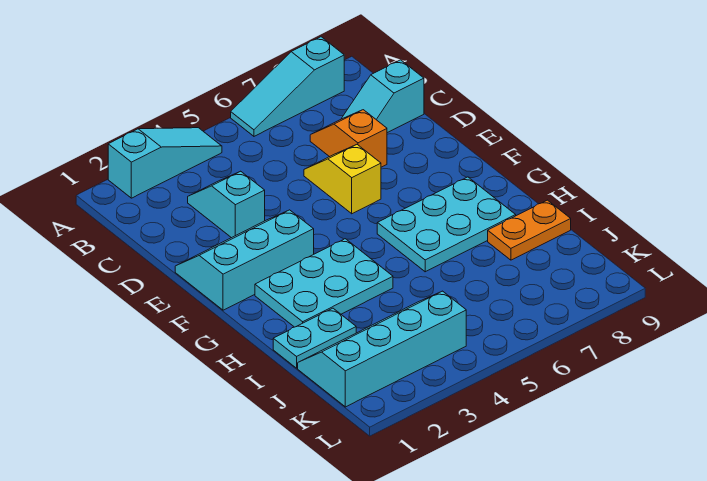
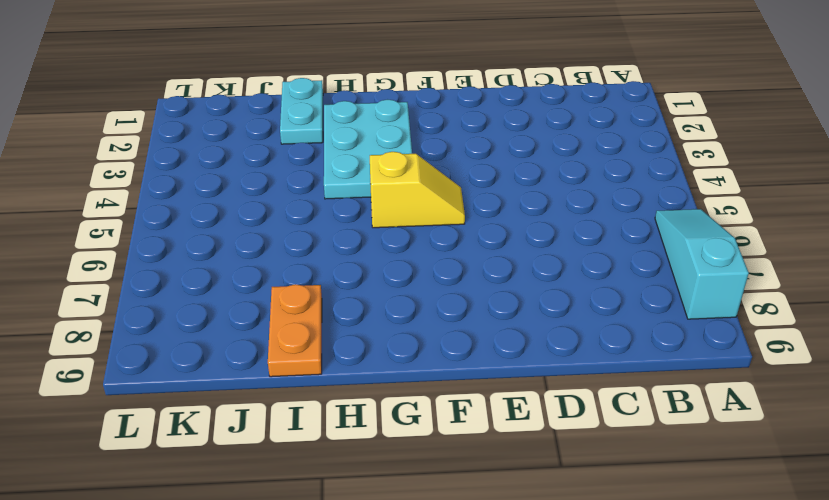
yellow 1x2 slope [370,152,465,228] -> yellow 1x2 slope moved to [304,145,381,214]
none -> cyan 1x3 slope [108,128,222,198]
none -> cyan 1x2 slope [188,171,265,238]
none -> orange 1x2 slope [310,110,387,167]

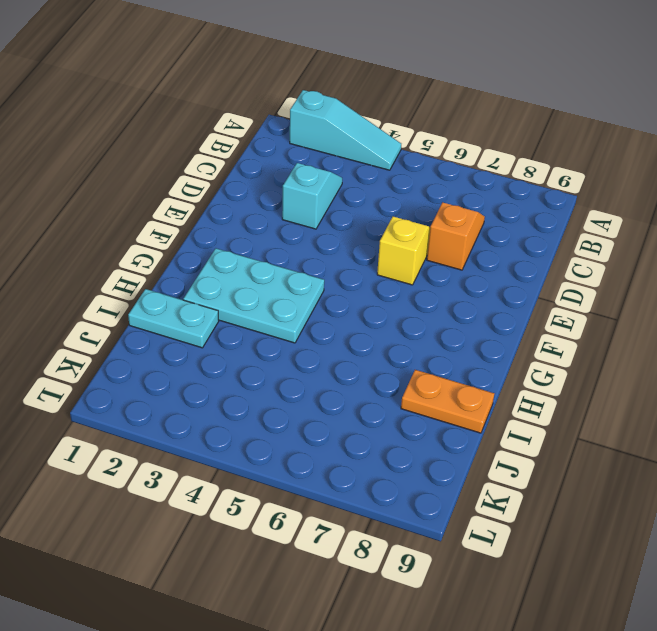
none -> cyan 1x3 slope [231,37,344,136]
none -> cyan 1x2 slope [341,60,424,133]
none -> cyan 2x3 slope [175,210,314,310]

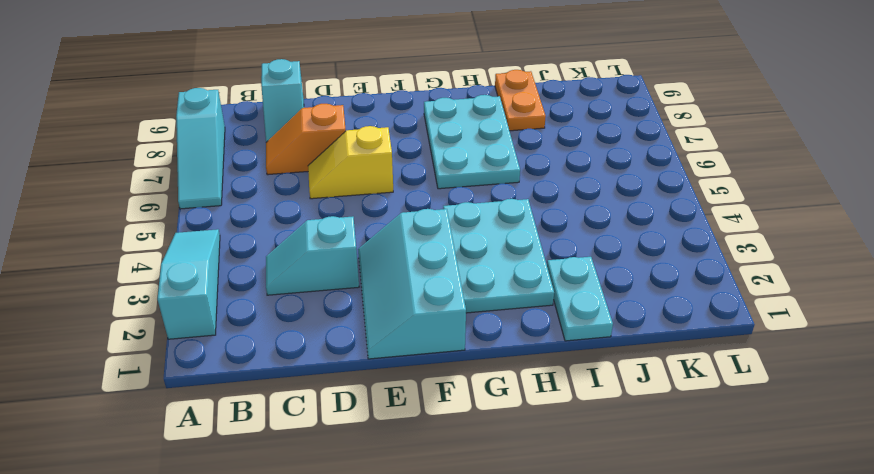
none -> cyan 2x4 slope [298,291,466,407]

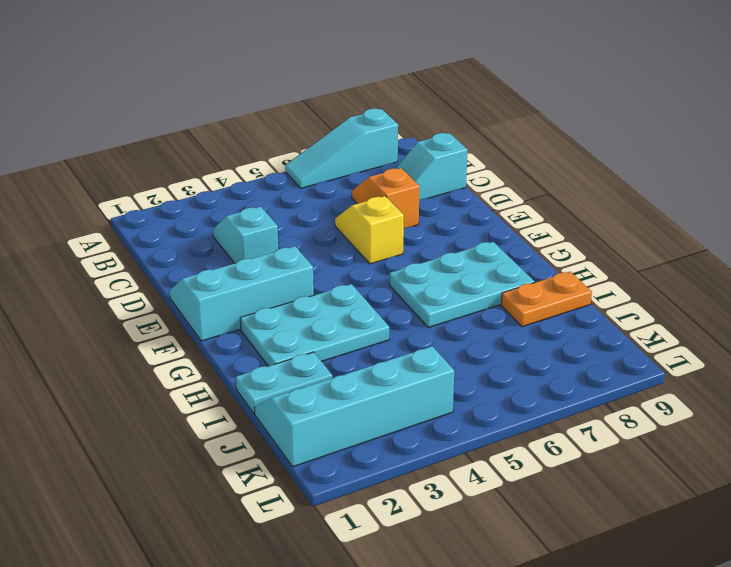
none -> cyan 1x3 slope [108,128,222,198]

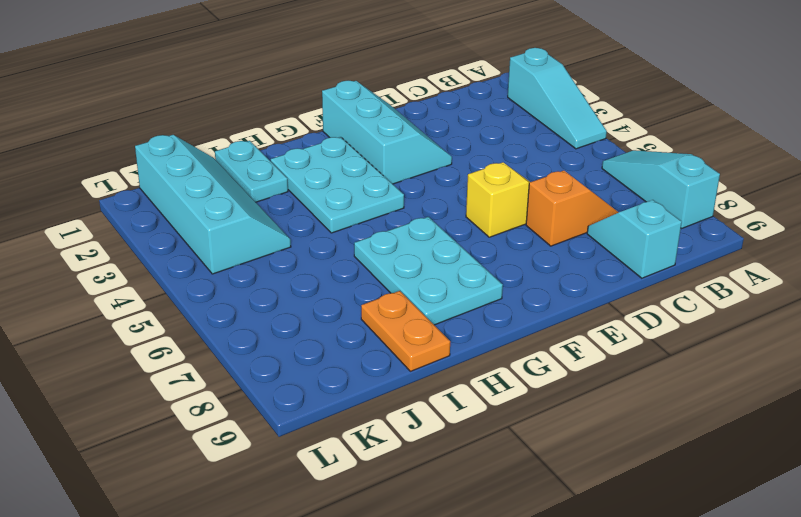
none -> cyan 1x2 slope [188,171,265,238]

